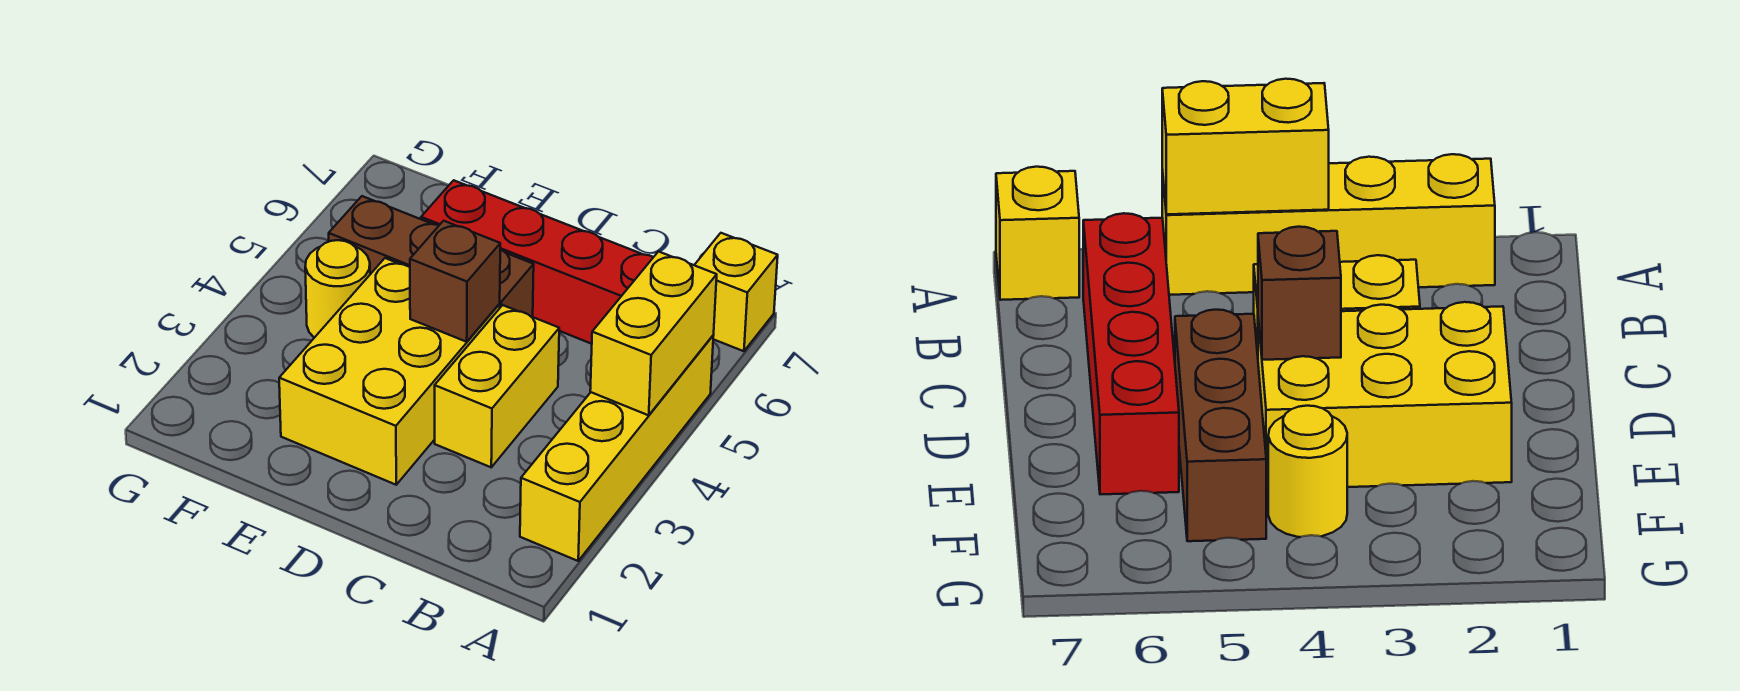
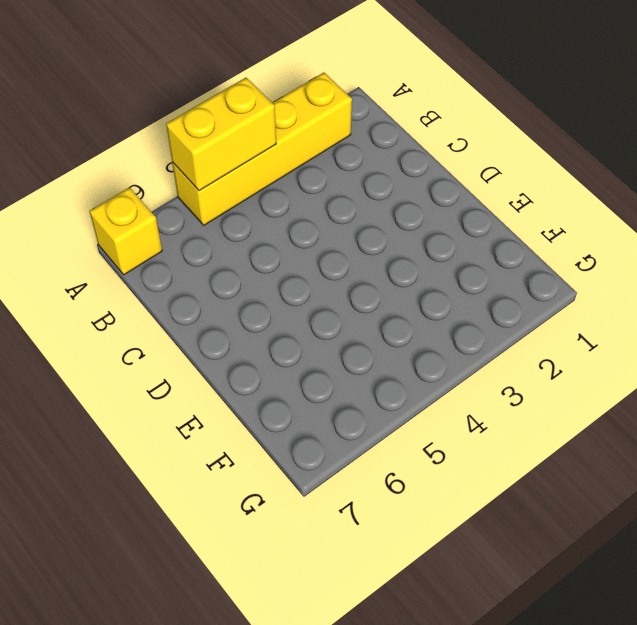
none -> red 1x4 brick [421,180,653,344]
none -> yellow 1x2 brick [435,305,559,467]

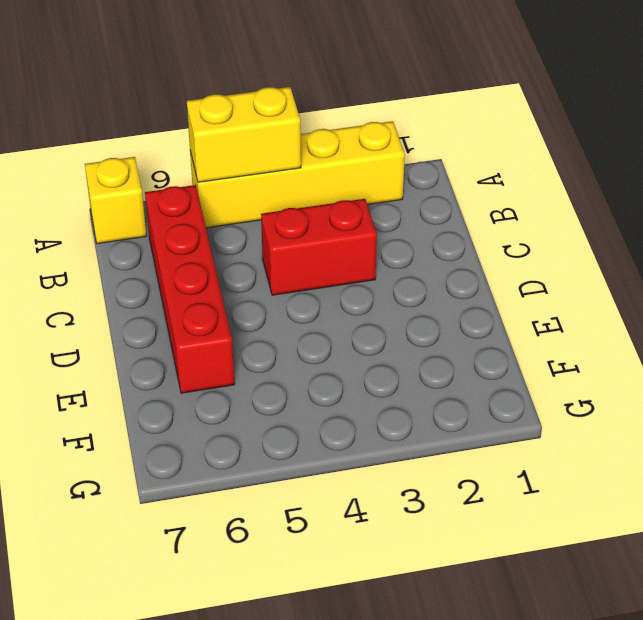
red 1x2 brick [261,199,377,295] -> yellow 1x2 brick [435,305,559,467]
none -> yellow 2x3 brick [279,258,500,485]
none -> brown 1x3 brick [329,196,534,317]

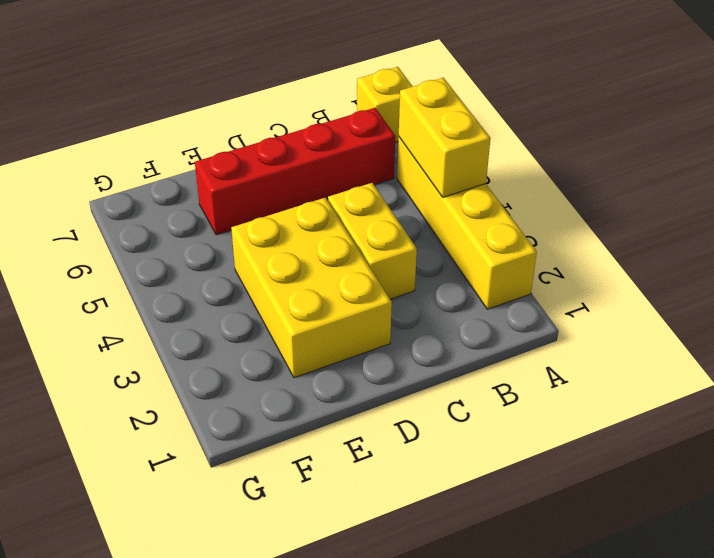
none -> brown 1x3 brick [329,196,534,317]
none -> yellow 1x1 round brick [305,240,370,338]

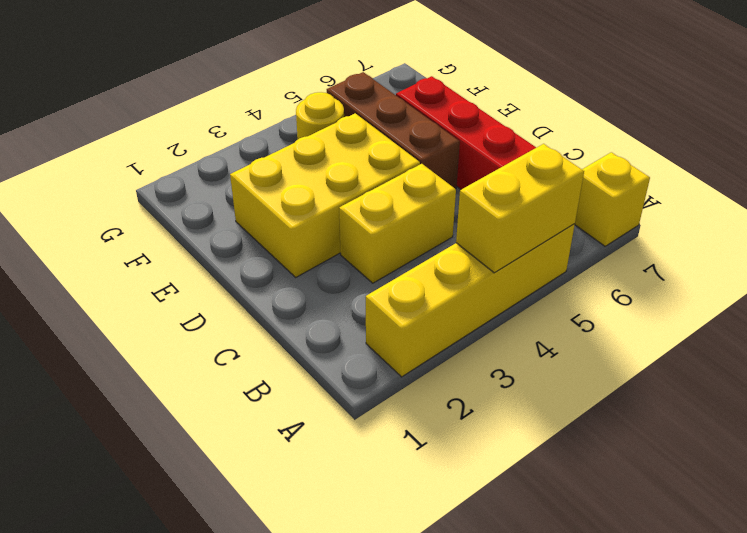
none -> brown 1x1 brick [410,221,500,342]

